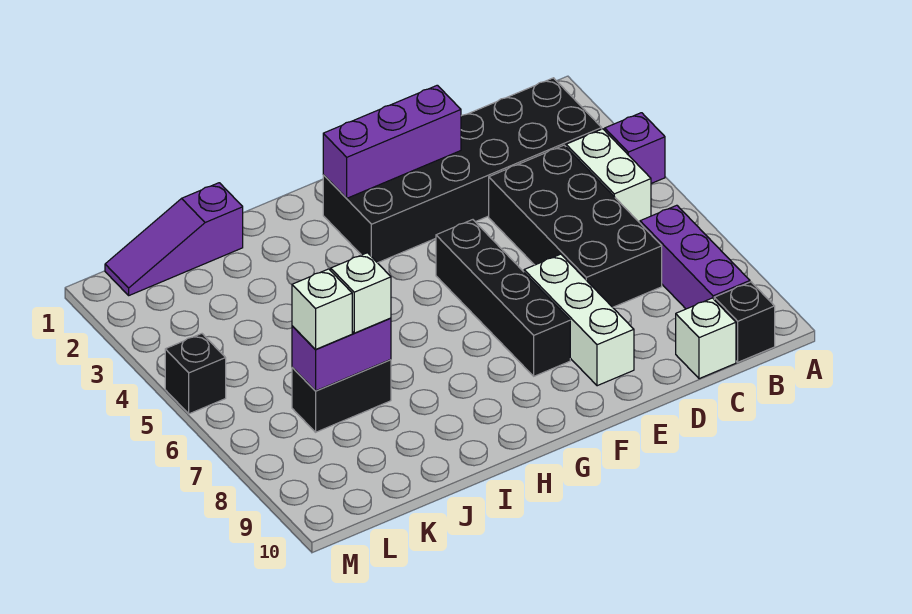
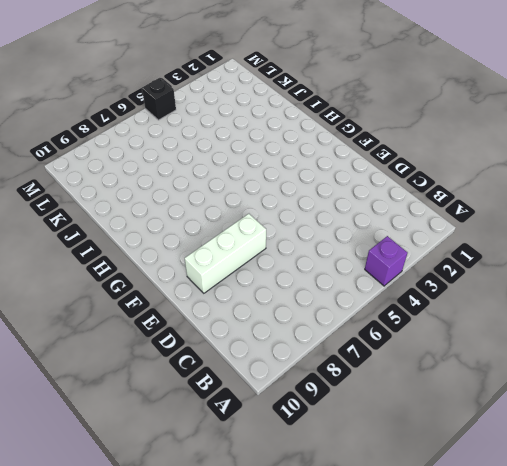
none -> black 2x6 brick [323,78,602,263]
none -> white 1x2 brick [566,129,651,223]
none -> purple 1x3 brick [640,205,750,309]

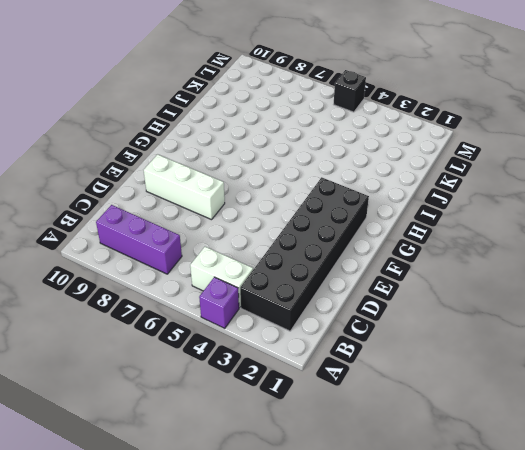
none -> black 1x1 brick [714,282,775,362]
none -> black 2x4 brick [489,145,662,307]
none -> white 1x1 brick [676,298,736,379]

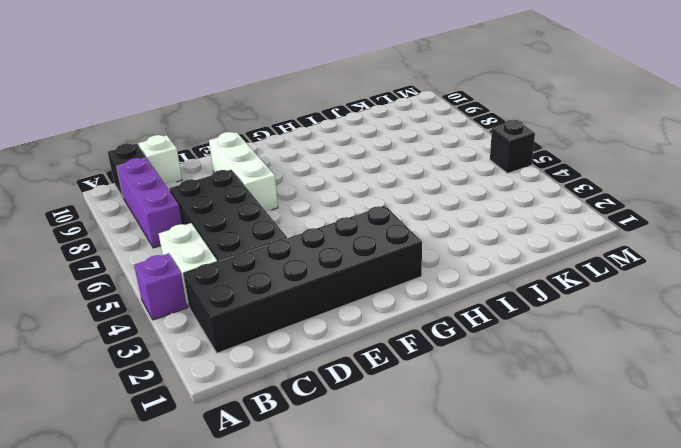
none -> black 1x4 brick [436,220,570,376]
none -> purple 1x3 slope [105,183,243,295]
none -> black 1x2 brick [292,360,391,432]

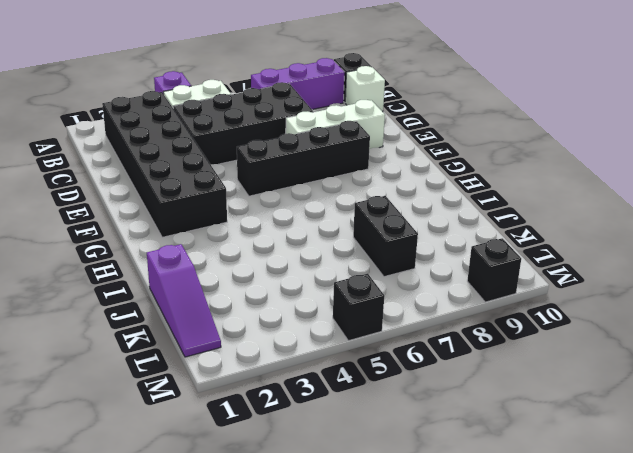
black 1x1 brick [467,238,521,302] -> none
none -> purple 1x3 brick [323,85,461,198]
none -> purple 1x2 brick [292,318,391,391]
none -> white 1x1 brick [331,253,391,333]

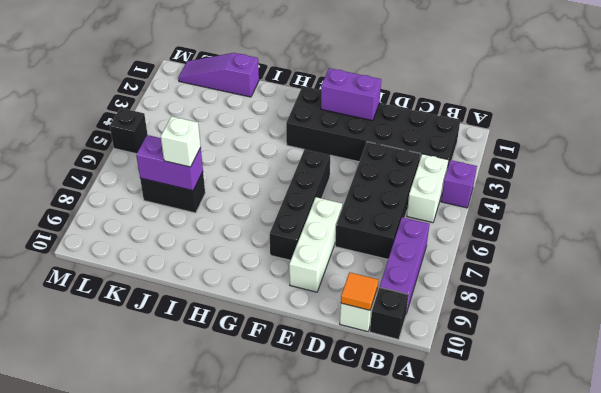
orange 1x1 tile [341,272,378,310] -> none
purple 1x2 brick [321,68,381,121] -> purple 1x3 brick [323,85,461,198]
none -> white 1x1 brick [292,269,352,350]

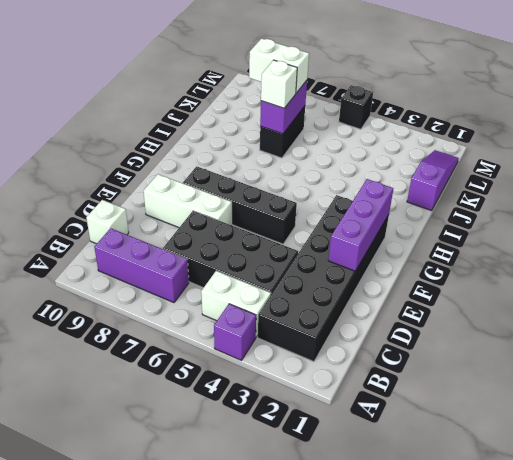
white 1x2 brick [249,39,309,93] -> white 1x1 brick [292,269,352,350]
none -> black 1x1 brick [714,282,775,362]

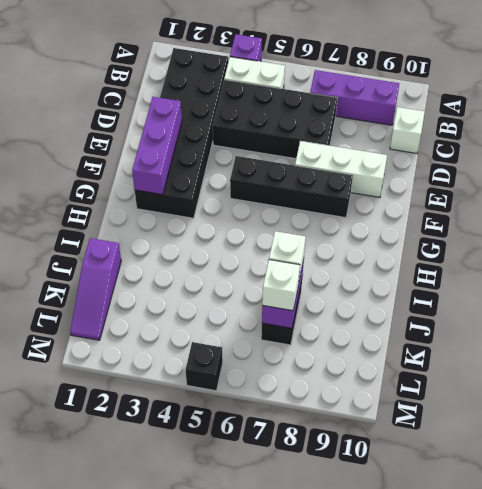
none -> black 1x1 brick [714,282,775,362]

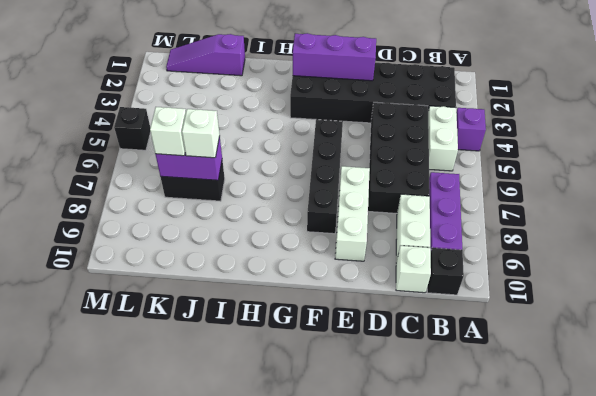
white 1x2 brick [396,194,430,262] -> none

